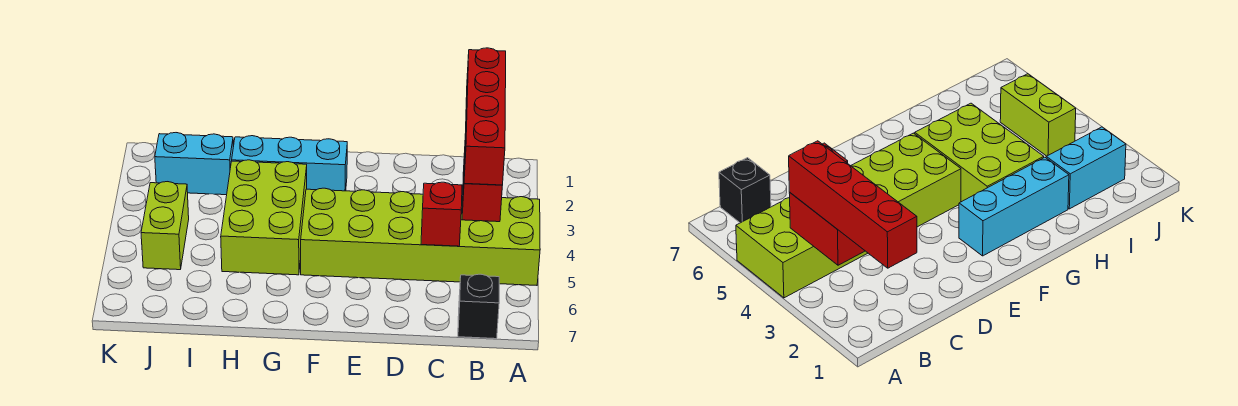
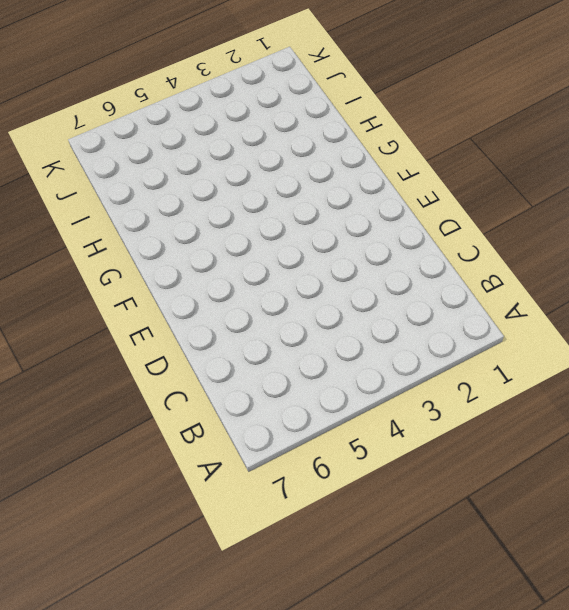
none -> lime 2x6 brick [301,188,540,285]
none -> black 1x1 brick [458,274,499,339]

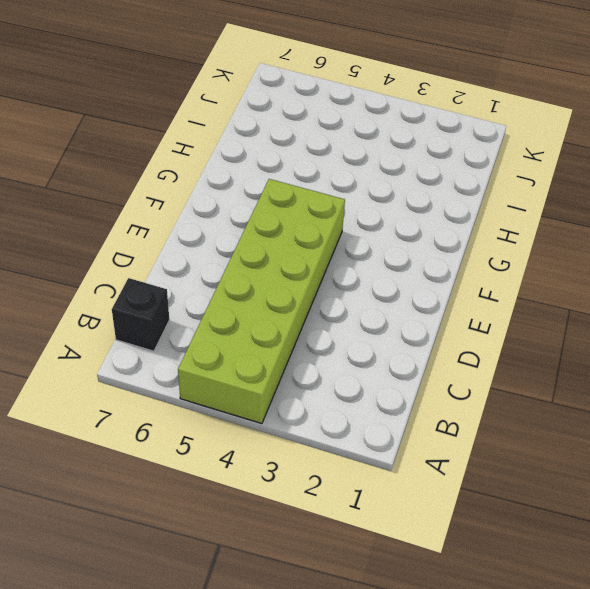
none -> cyan 1x3 brick [232,136,347,191]
none -> lime 2x3 brick [221,160,307,275]

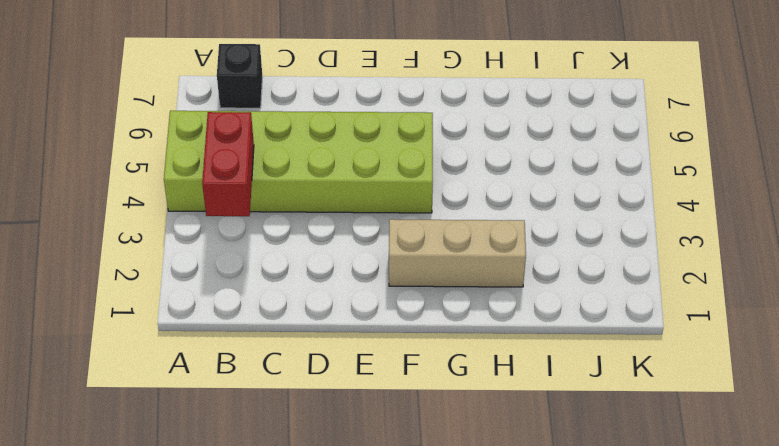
tan 1x3 brick [389,219,526,287] -> cyan 1x3 brick [232,136,347,191]
none -> lime 2x3 brick [221,160,307,275]
none -> cyan 1x2 brick [155,133,233,195]

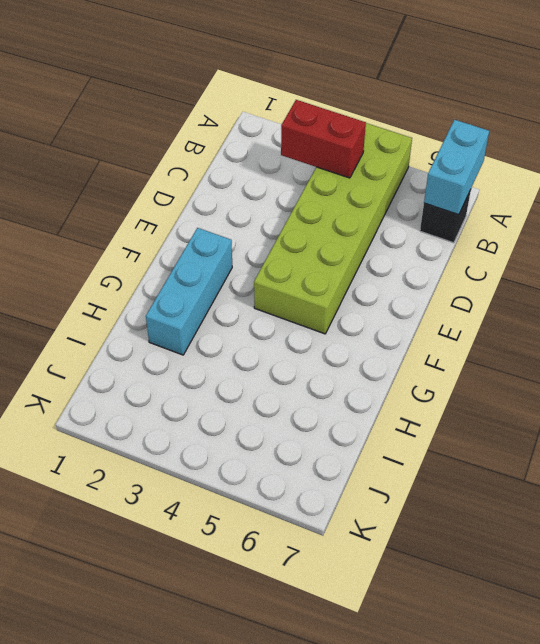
cyan 1x2 brick [424,120,489,215] -> cyan 1x2 brick moved to [155,133,233,195]
none -> lime 2x3 brick [221,160,307,275]
none -> lime 1x2 brick [141,182,189,270]

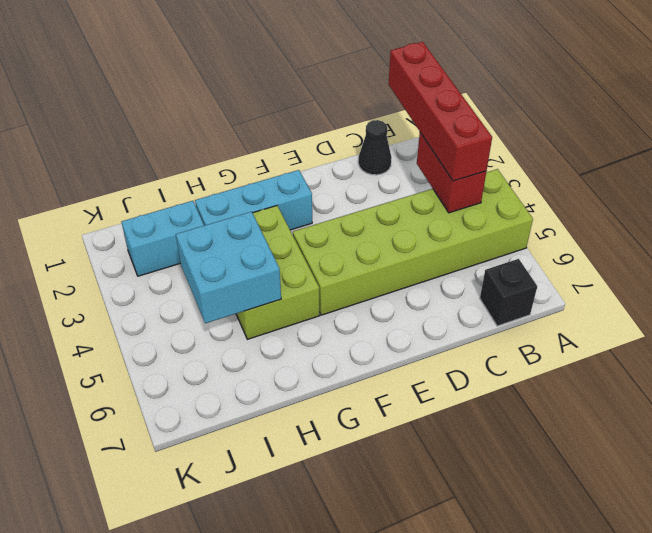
black 1x1 cone [358,120,392,175] -> none
cyan 2x2 brick [176,212,281,323] -> none
none -> lime 1x2 brick [141,182,189,270]
none -> red 1x1 brick [421,182,462,246]

